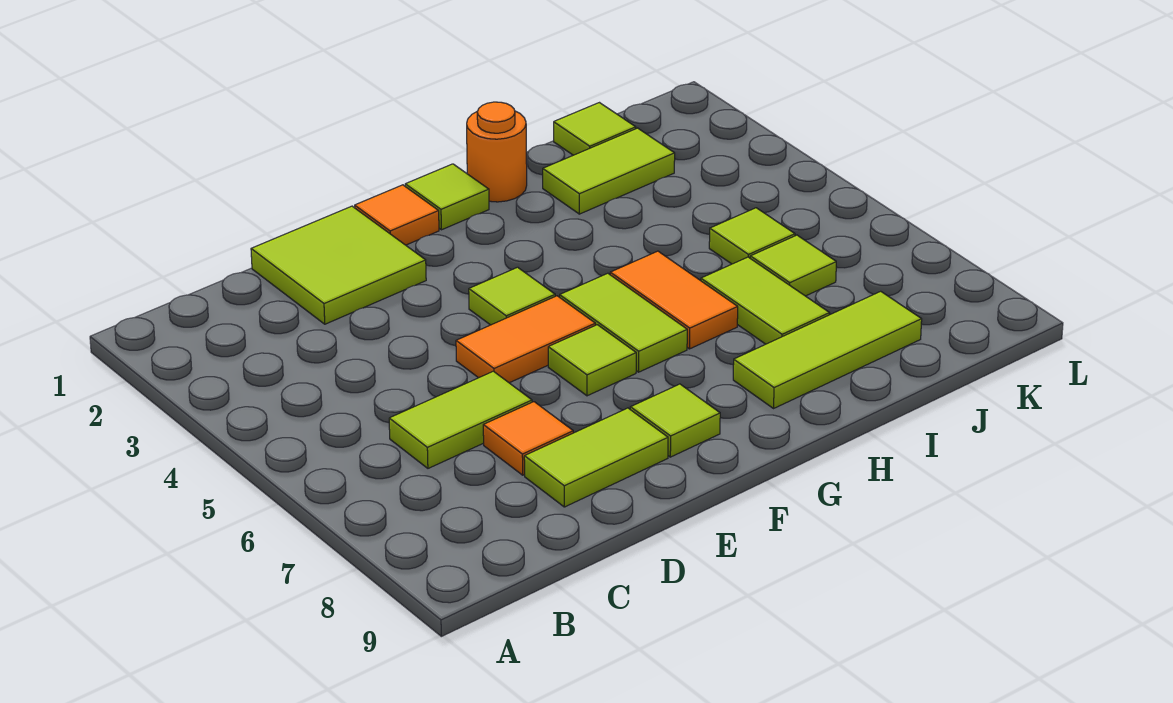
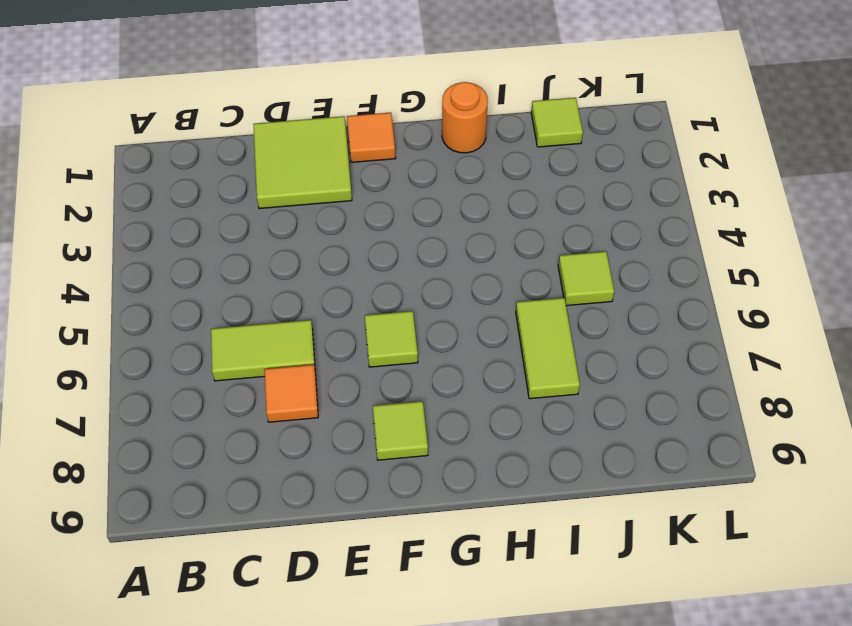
none -> lime 1x2 tile [524,408,668,507]
none -> orange 1x2 tile [456,296,595,383]
none -> lime 1x1 tile [469,267,555,325]

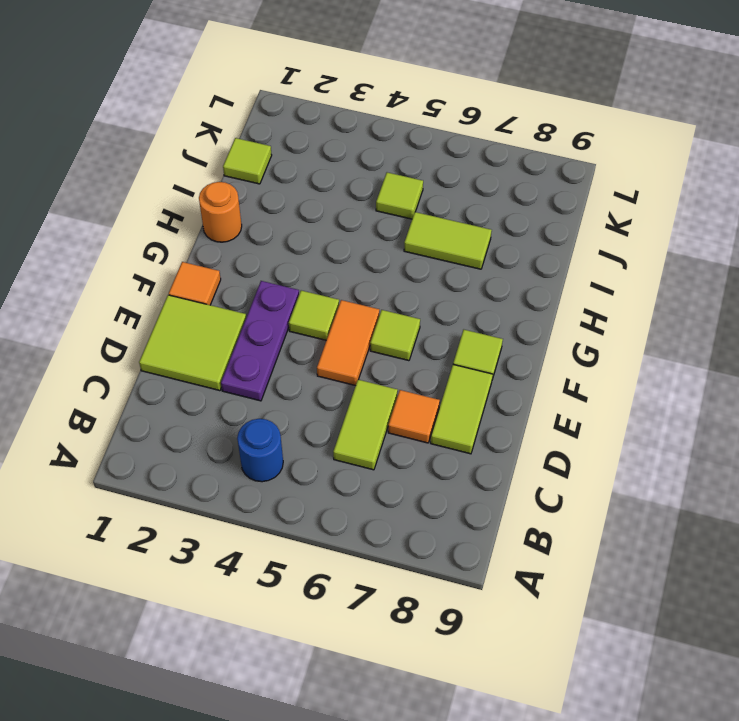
blue 1x1 round brick [237,419,283,482] -> none
purple 1x3 plate [221,281,299,401] -> none
none -> lime 1x1 tile [405,164,489,230]
none -> lime 1x2 tile [560,273,687,372]
none -> orange 1x2 tile [610,251,738,349]

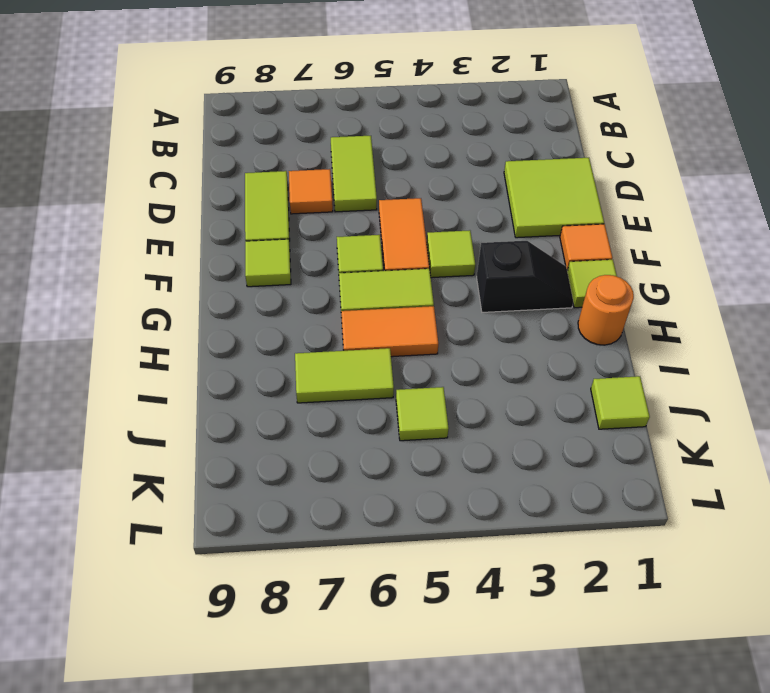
black 1x2 slope [477,241,573,312] -> none
none -> lime 1x3 tile [733,291,922,408]
none -> lime 1x2 tile [543,128,675,214]
none -> lime 1x1 tile [750,235,836,296]

